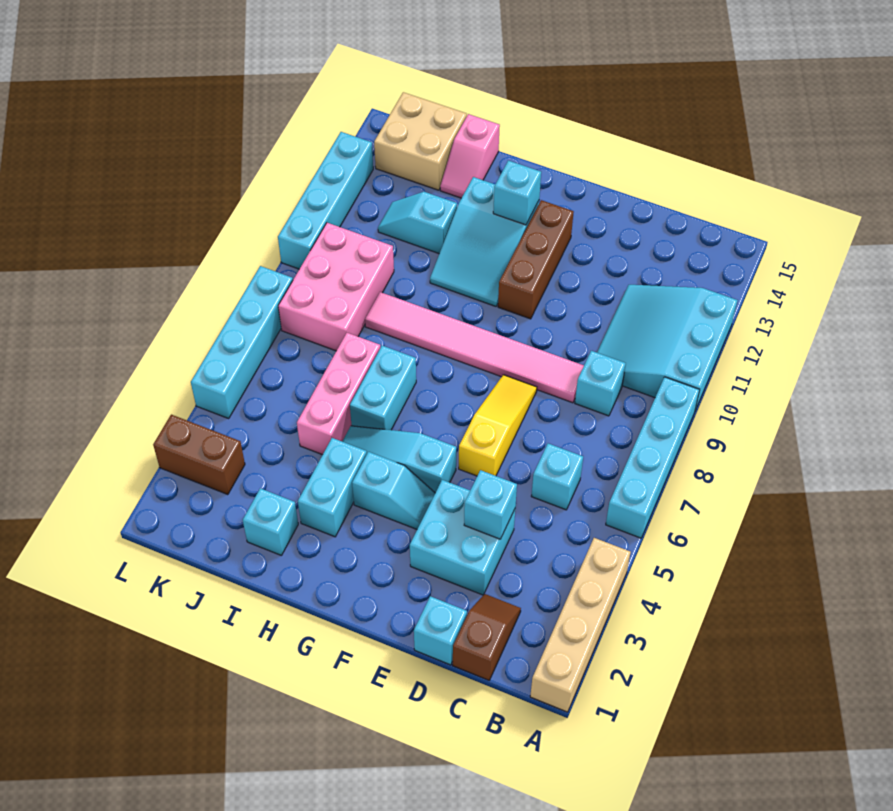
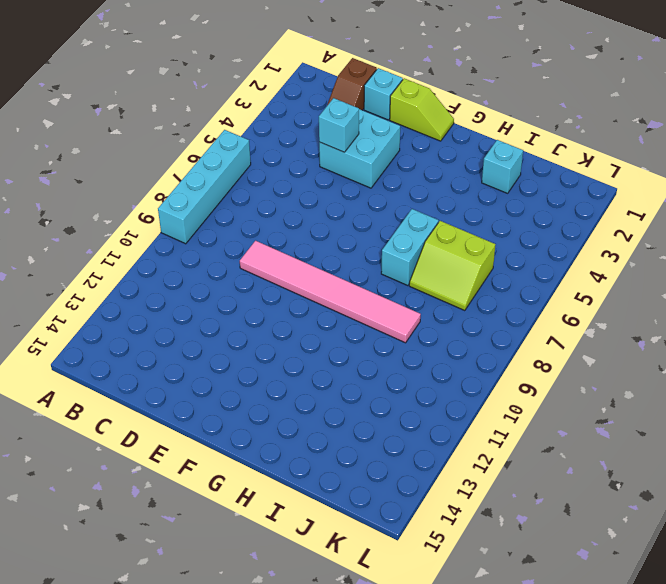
lime 1x2 slope [390,78,454,141] -> none
lime 2x2 slope [409,221,496,311] -> pink 1x3 brick [297,333,380,455]
none -> tan 1x4 brick [530,538,631,712]
none -> cyan 3x3 slope [597,285,738,410]
none -> cyan 1x1 brick [531,444,583,510]

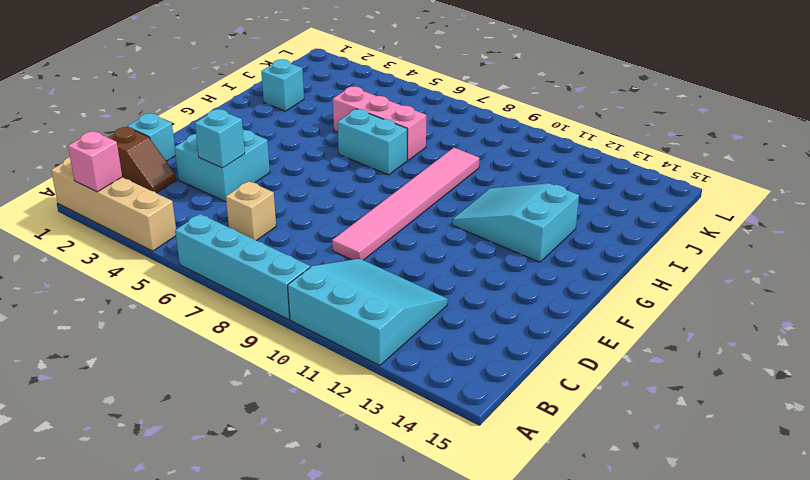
pink 1x1 brick [68,131,122,192] -> none
tan 1x1 brick [226,181,276,241] -> cyan 1x1 brick [531,444,583,510]
none -> cyan 1x1 brick [575,351,626,416]
none -> yellow 1x3 slope [459,375,537,476]
none -> cyan 1x2 slope [352,452,435,529]

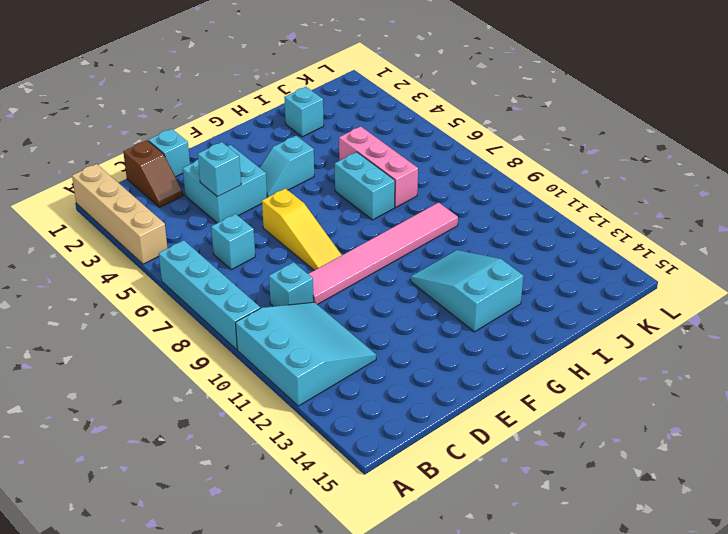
none -> cyan 1x3 slope [342,426,456,493]
none -> brown 1x3 brick [498,200,574,319]
none -> cyan 1x2 brick [298,438,367,537]

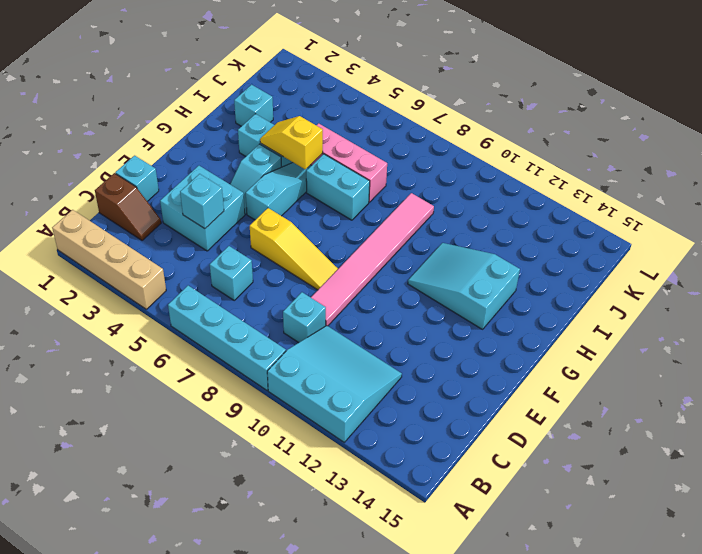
yellow 1x2 slope [260,116,323,169] -> none
none -> brown 1x3 brick [498,200,574,319]
none -> cyan 1x2 slope [378,192,457,253]
none -> pink 1x2 slope [440,114,500,198]

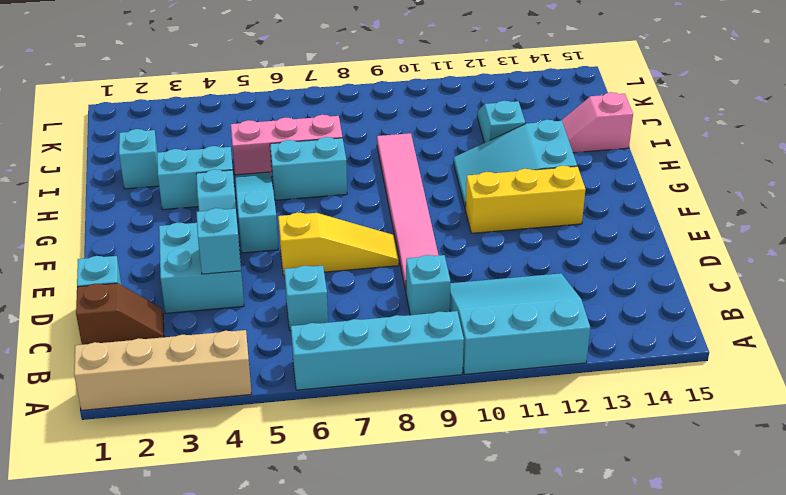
yellow 1x3 brick [465,166,585,233] -> brown 1x3 brick [498,200,574,319]
none -> pink 2x3 brick [278,223,394,351]
none -> tan 2x2 brick [374,92,467,190]
none -> brown 1x2 brick [153,415,245,495]

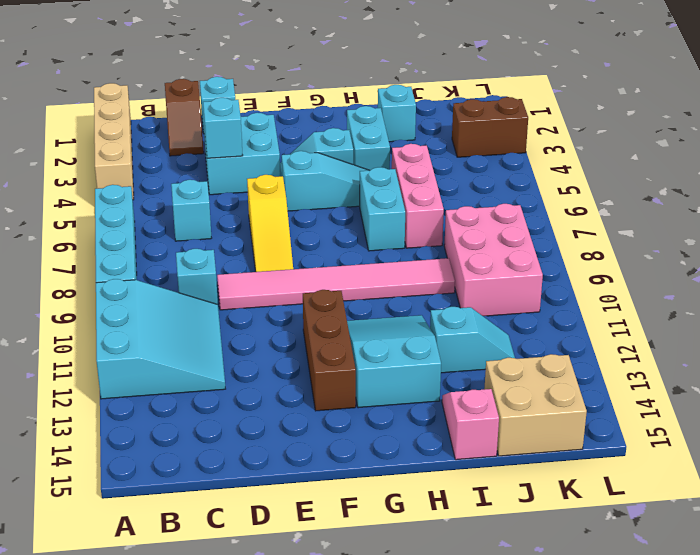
none -> cyan 1x4 brick [191,266,293,418]
none -> cyan 1x4 brick [278,132,373,269]
none -> cyan 1x1 brick [493,161,541,225]

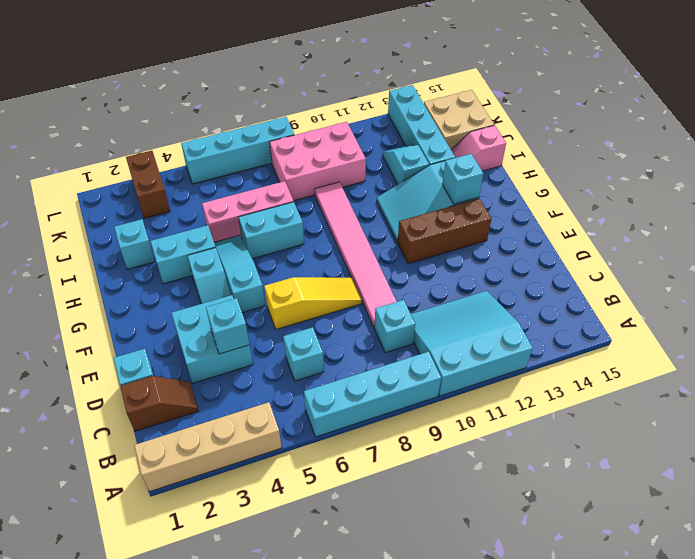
cyan 1x4 brick [388,85,455,165] -> cyan 1x4 brick turned to [278,132,373,269]

